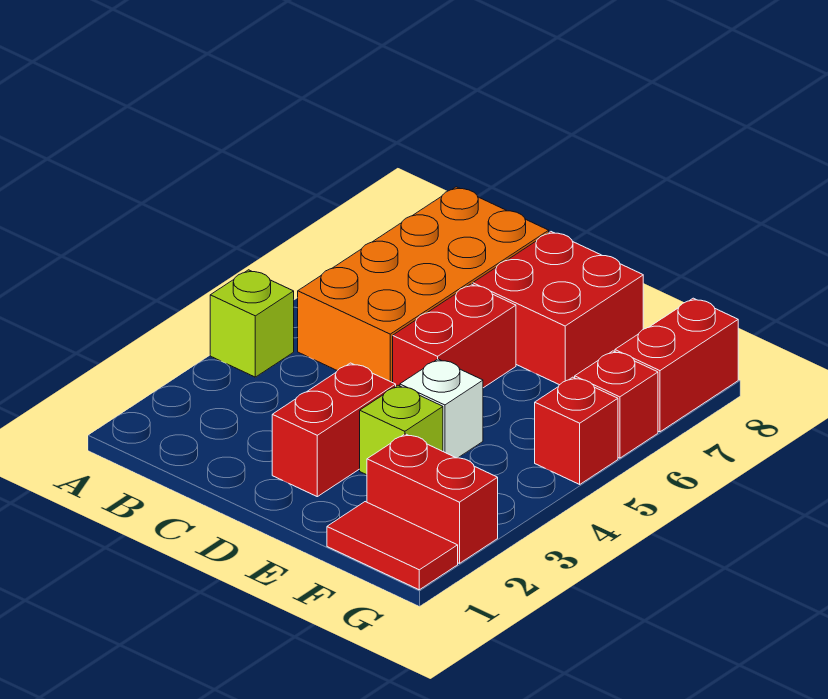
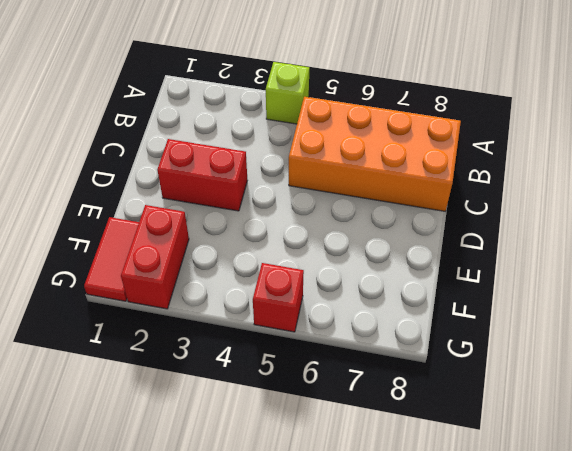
none -> red 1x2 brick [393,284,516,388]
none -> red 2x2 brick [473,232,643,385]
none -> lime 1x1 brick [360,385,443,475]

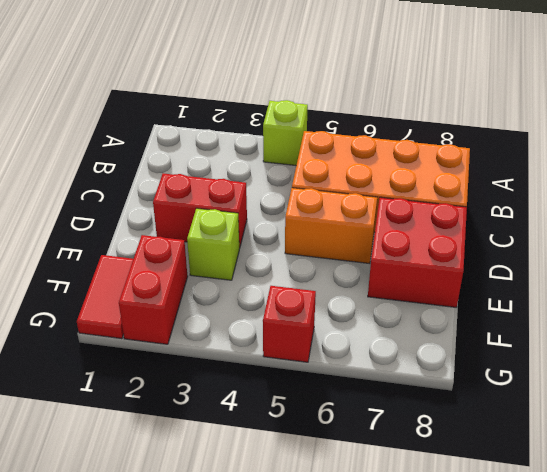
orange 1x2 brick [285,188,377,264] -> red 1x2 brick [393,284,516,388]
none -> white 1x1 brick [400,359,483,458]
none -> red 1x1 brick [575,351,658,458]
none -> red 1x2 brick [615,298,738,432]

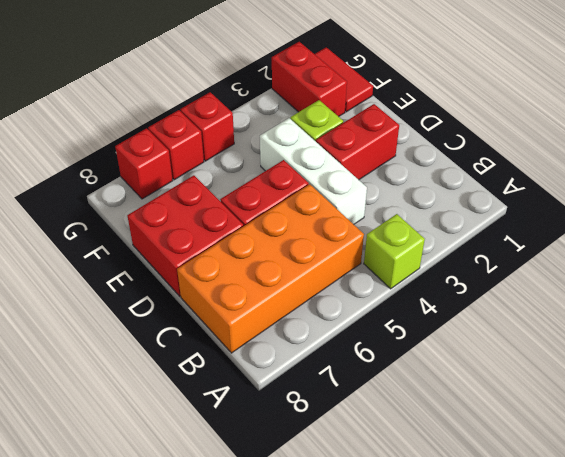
white 1x3 brick [260,118,367,224] -> white 1x1 brick [400,359,483,458]
red 1x1 brick [115,128,173,199] -> red 1x2 brick [615,298,738,432]

